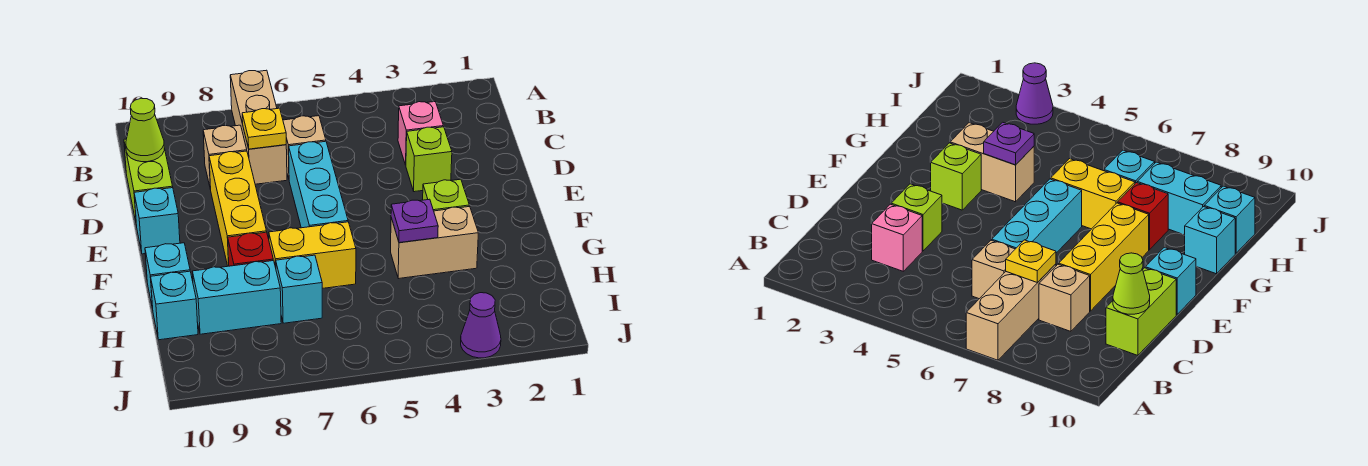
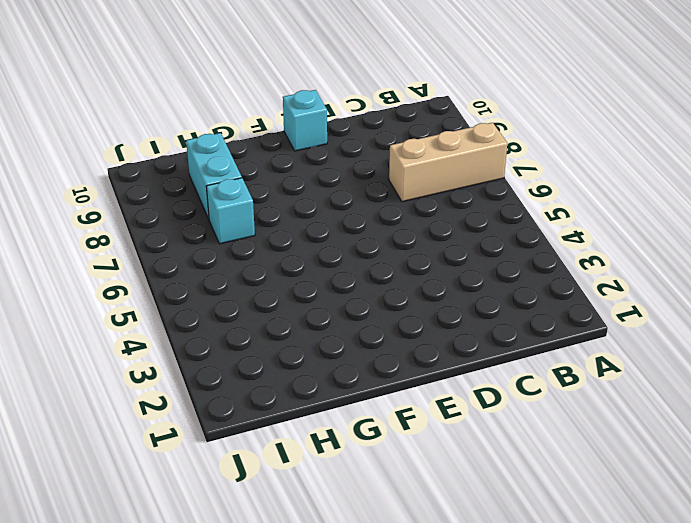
none -> pink 1x1 brick [398,102,443,165]
none -> tan 1x1 brick [283,116,326,178]
none -> tan 1x1 brick [203,125,247,190]

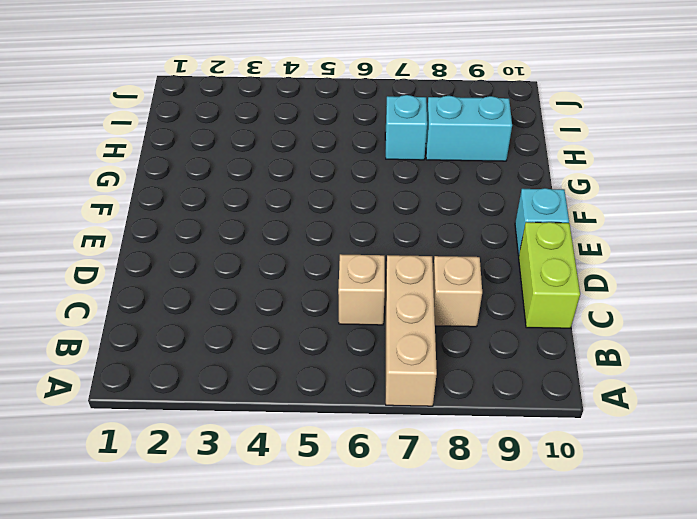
none -> pink 1x1 brick [398,102,443,165]
none -> lime 1x1 brick [406,127,452,192]
none -> cyan 1x3 brick [289,141,348,228]

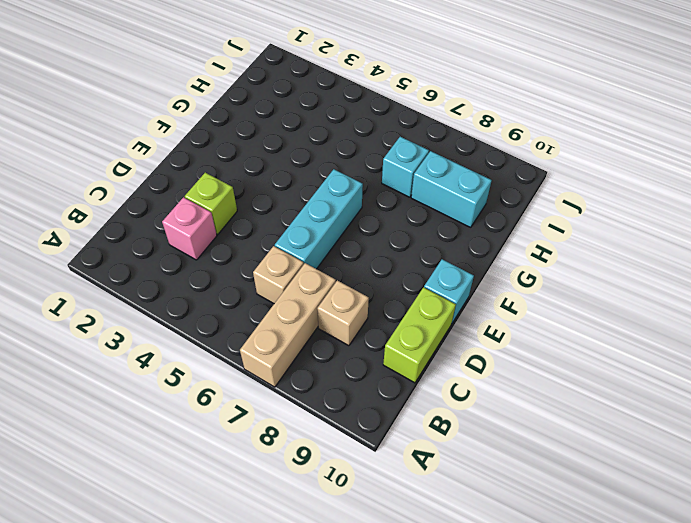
none -> yellow 1x3 brick [209,151,267,266]
none -> lime 1x1 brick [423,179,469,211]
none -> tan 1x2 brick [391,206,478,279]

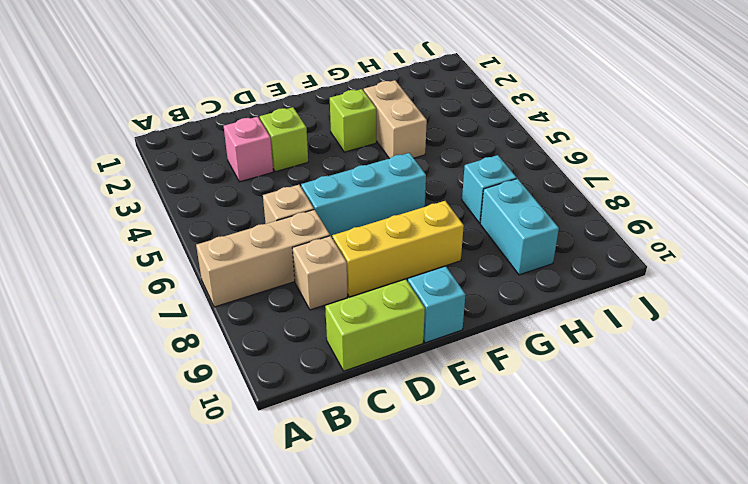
none -> yellow 1x2 brick [269,222,356,289]
none -> red 1x1 brick [228,232,273,266]
none -> cyan 1x1 brick [145,243,190,309]

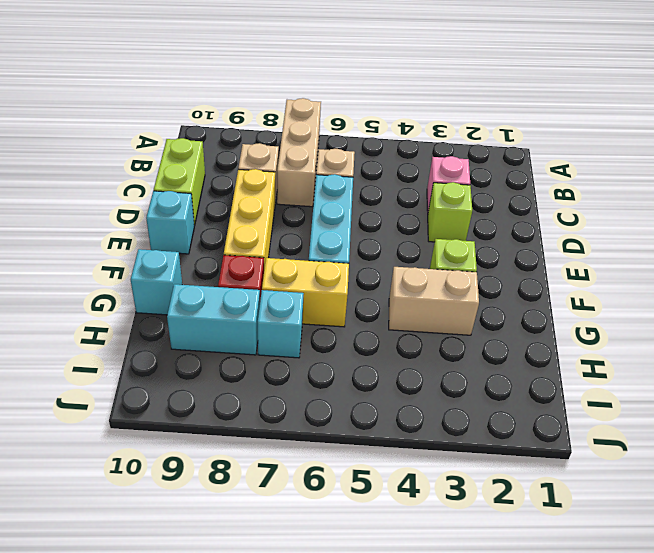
none -> cyan 1x1 brick [151,271,198,340]
none -> purple 1x1 cone [461,293,501,358]
none -> yellow 1x1 plate [242,108,286,149]

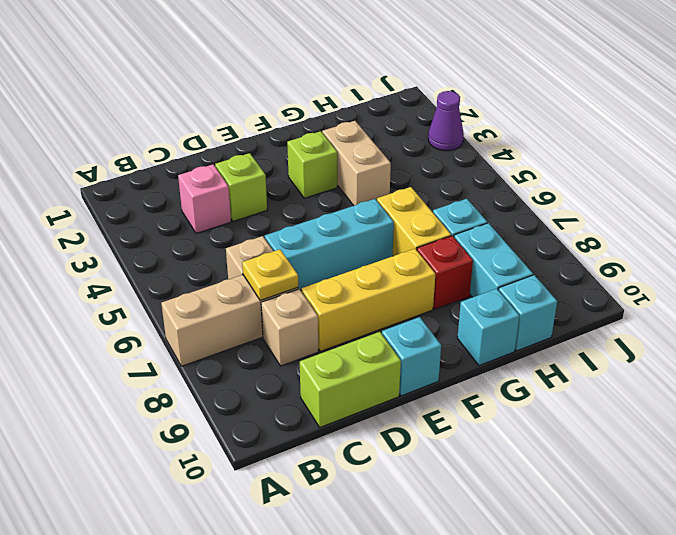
none -> lime 1x1 cone [126,98,164,162]
none -> purple 1x1 plate [391,199,438,243]

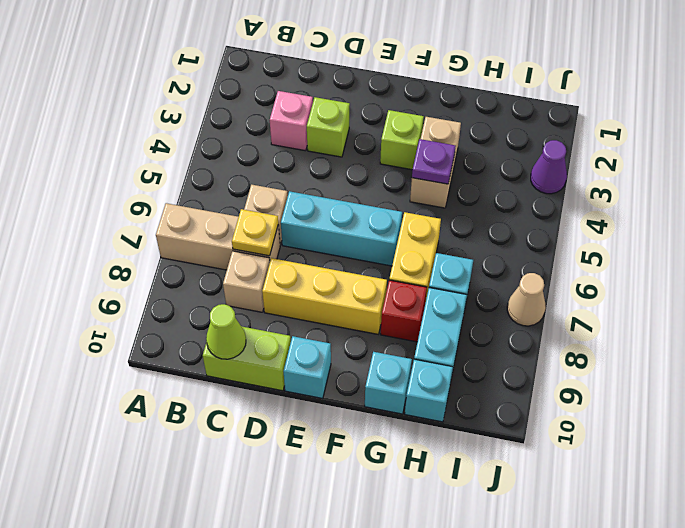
tan 1x1 cone [507,273,546,326] -> none

